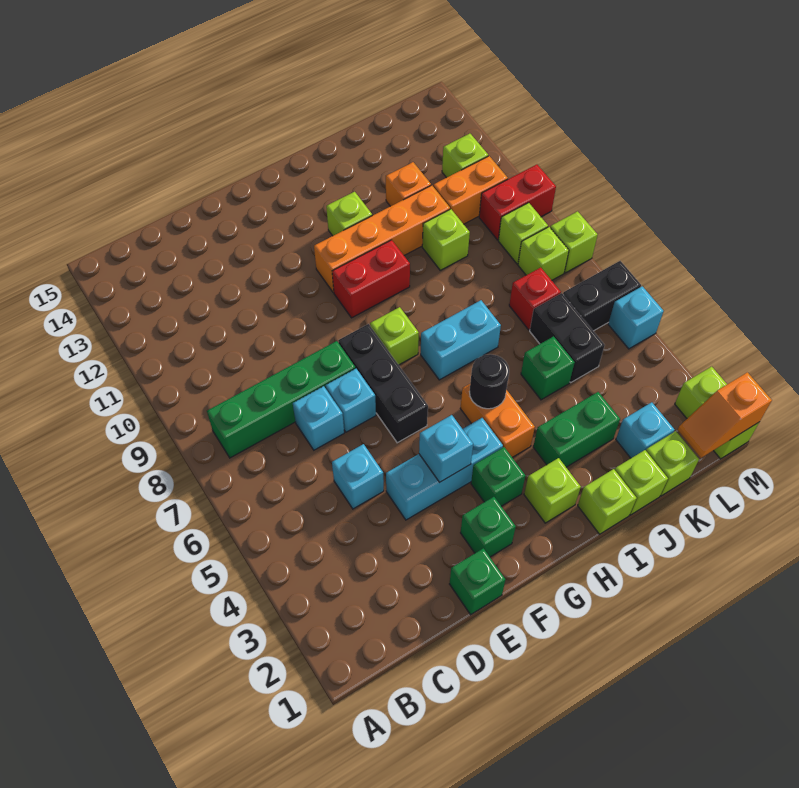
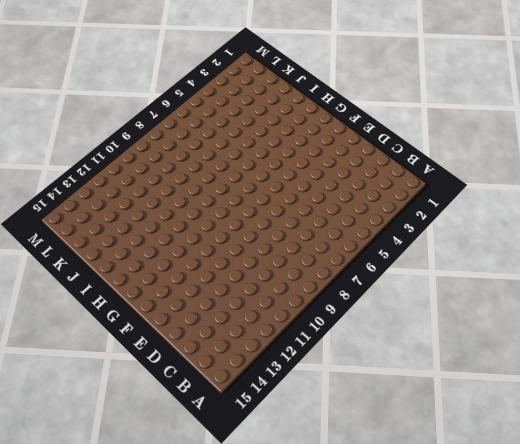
none -> green 1x4 brick [207,341,355,458]
none -> cyan 1x1 brick [332,444,384,509]
none -> cyan 1x1 brick [293,386,344,450]
none -> green 1x1 brick [450,548,505,615]

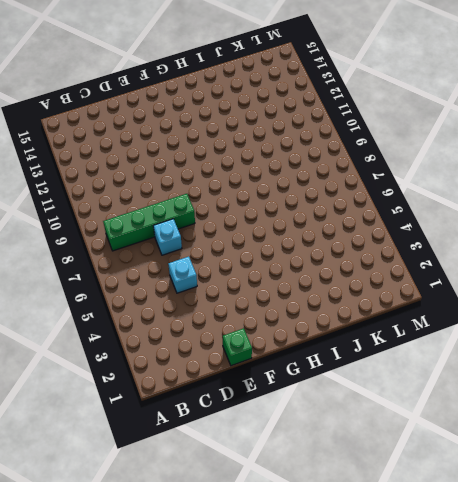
none -> cyan 1x3 brick [386,418,503,520]
none -> cyan 1x1 brick [326,369,376,432]
none -> green 1x1 brick [461,497,516,557]
none -> black 1x3 brick [338,324,428,443]

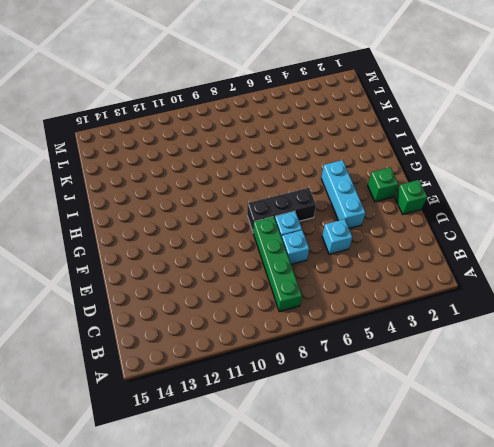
none -> green 1x1 brick [471,447,525,506]
none -> lime 1x1 brick [370,307,419,365]
none -> red 1x2 brick [332,240,410,318]
none -> orange 1x4 brick [314,185,450,293]

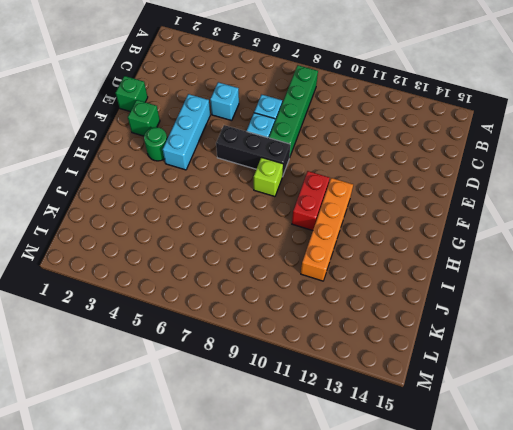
green 1x1 round brick [144,127,167,161] -> green 1x1 brick [471,447,525,506]
none -> lime 1x1 brick [524,458,581,523]
none -> orange 1x2 brick [460,384,535,457]
none -> cyan 1x2 brick [421,300,501,380]
none -> lime 1x1 brick [326,192,372,236]

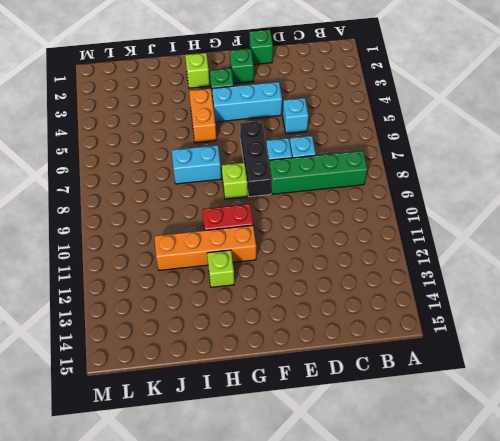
none -> lime 1x1 brick [578,469,636,534]
none -> green 1x2 brick [533,392,620,467]
none -> lime 1x1 brick [615,450,668,515]
none -> green 1x1 brick [521,336,575,400]

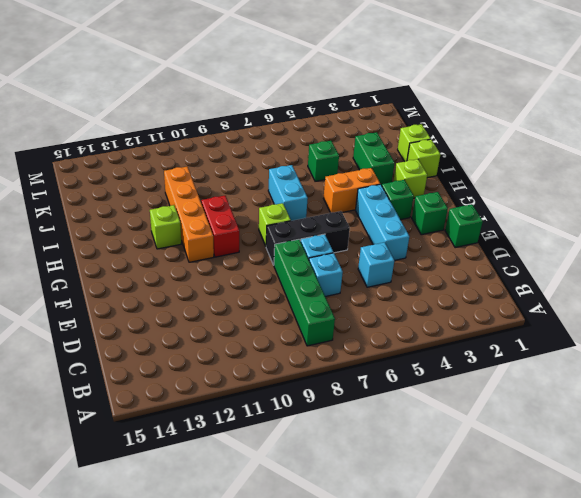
none -> lime 1x1 brick [422,209,470,270]
none -> orange 1x1 brick [386,162,431,206]
none -> lime 1x1 brick [646,431,699,496]
none -> cyan 1x1 brick [616,402,675,458]

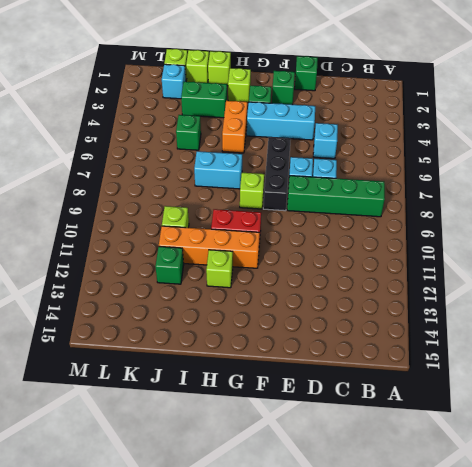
green 1x1 brick [155,246,184,284] -> orange 1x1 brick [386,162,431,206]
none -> black 1x2 brick [530,293,605,382]
none -> red 1x1 brick [509,268,561,330]
none -> orange 1x2 brick [433,156,508,224]
none -> black 1x2 brick [563,261,641,331]

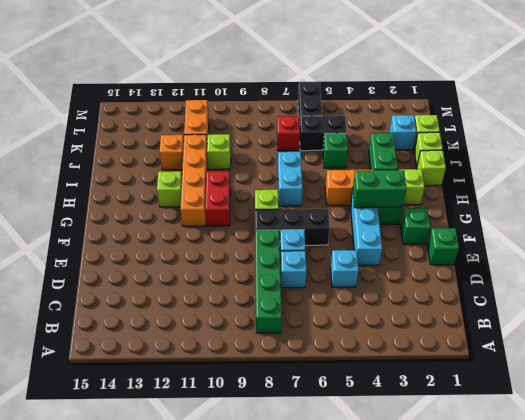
green 1x2 brick [353,170,406,208] -> none
none -> lime 1x1 brick [518,227,569,280]
none -> lime 1x1 brick [498,203,548,264]
none -> red 1x2 brick [479,164,556,240]
none -> lime 1x1 brick [442,134,488,178]

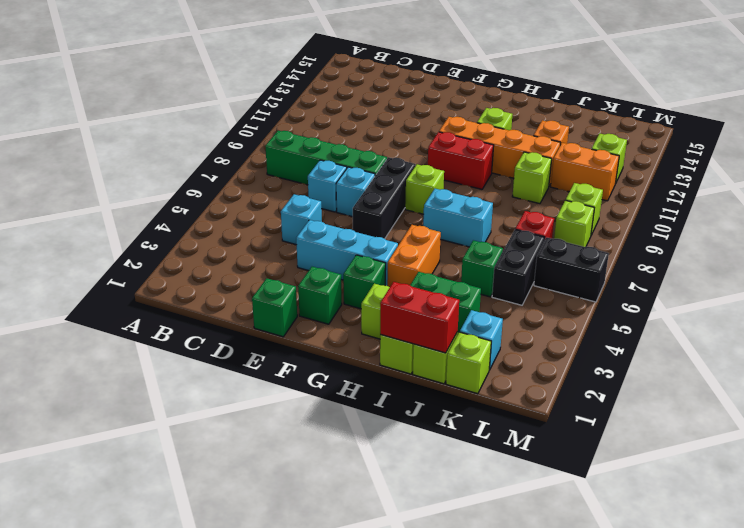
red 1x2 brick [380,282,459,353] -> red 1x2 brick moved to [479,164,556,240]
none -> lime 1x2 brick [675,367,759,459]
none -> cyan 1x1 brick [608,286,664,349]
none -> lime 1x1 brick [550,211,597,273]
none -> cyan 1x1 brick [419,415,473,482]

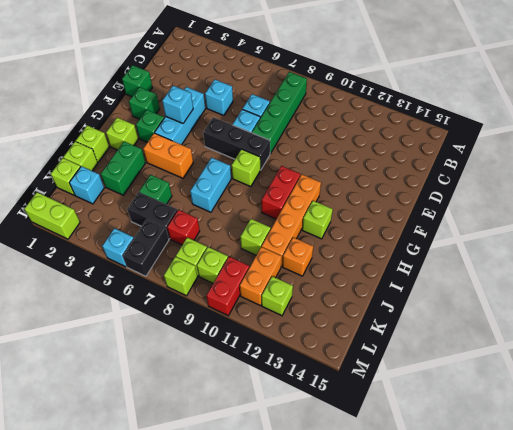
none -> black 1x1 round brick [469,354,509,409]
none -> orange 1x2 slope [678,372,772,458]

